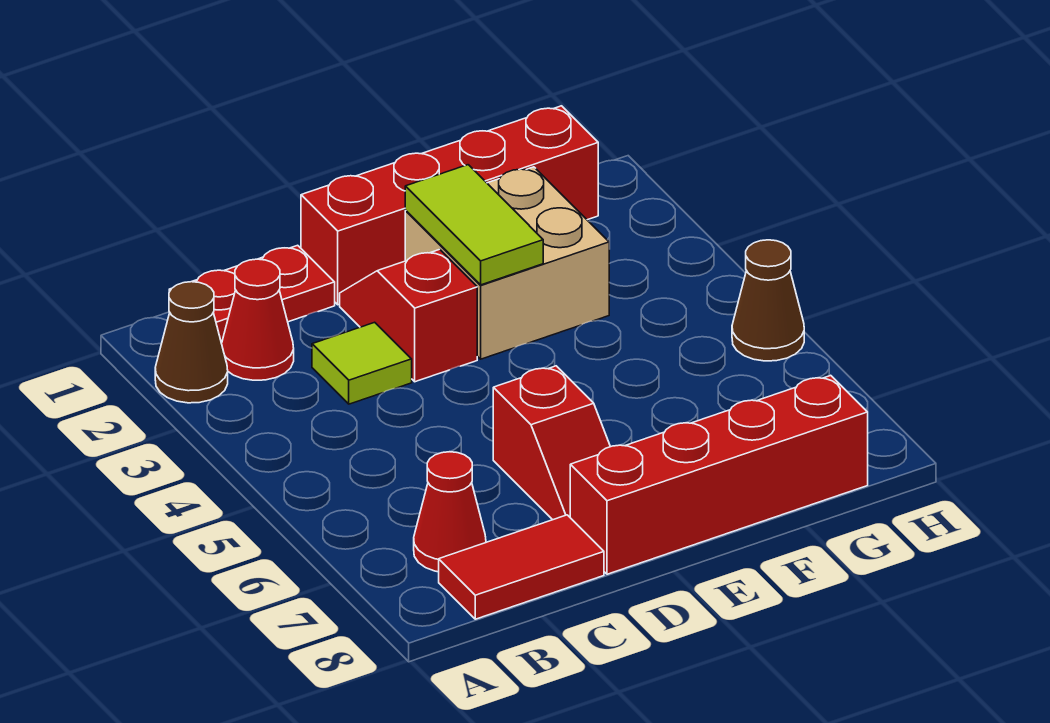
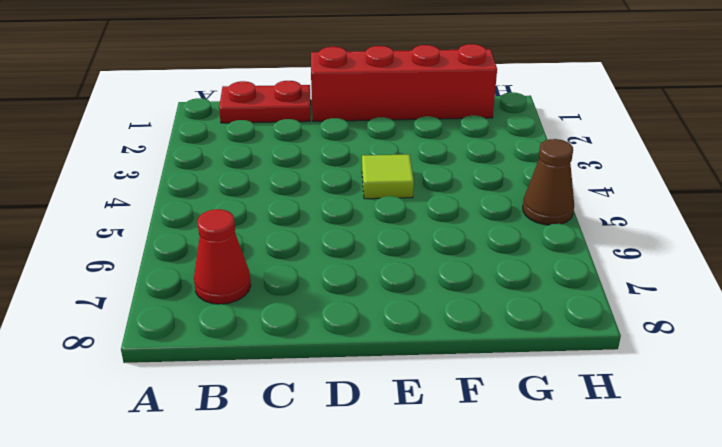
lime 1x1 tile [362,154,414,199] -> lime 1x1 tile moved to [312,322,412,404]
none -> brown 1x1 cone [155,282,228,403]
none -> red 1x1 cone [222,259,294,380]
none -> red 1x2 tile [439,515,604,619]

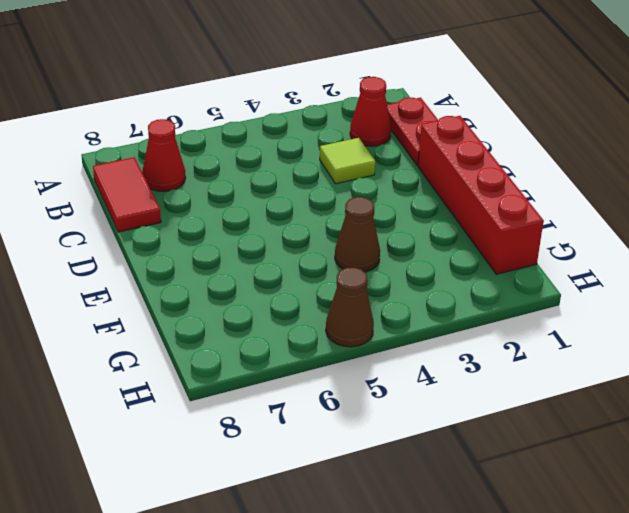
brown 1x1 cone [335,197,380,272] -> brown 1x1 cone moved to [155,282,228,403]
none -> red 1x2 slope [340,249,477,382]
none -> red 1x2 slope [493,366,610,520]
none -> red 1x4 brick [570,375,868,574]

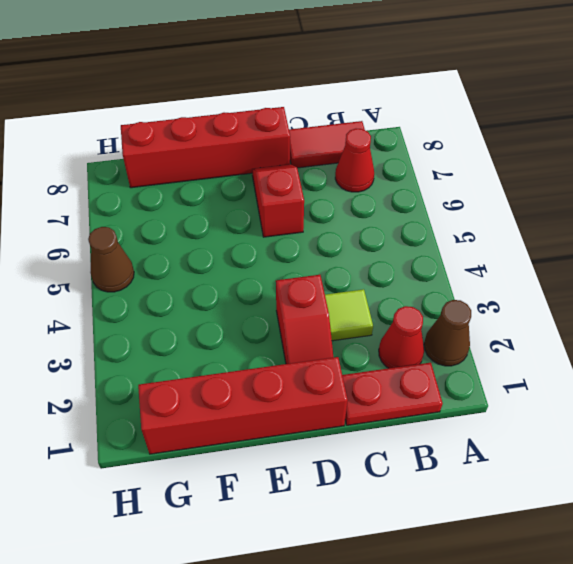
none -> tan 2x2 brick [405,167,609,359]
none -> lime 1x2 tile [405,165,543,285]

